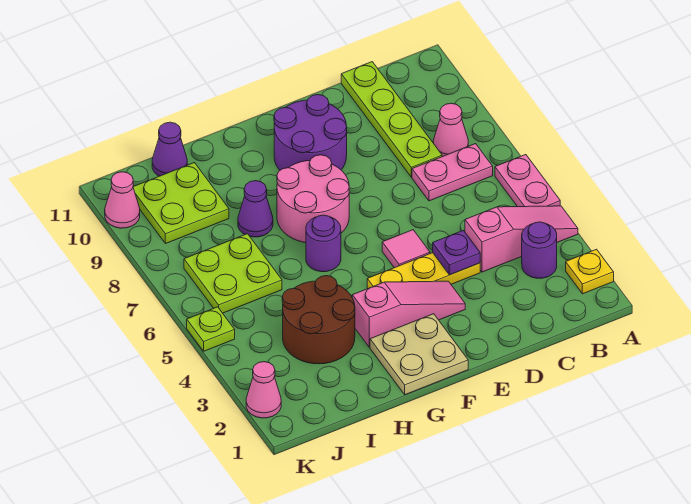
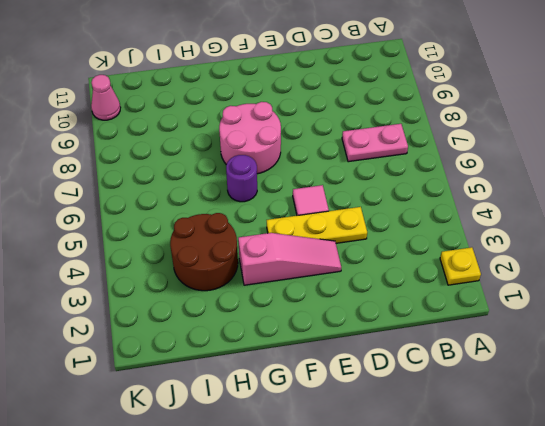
none -> pink 1x3 slope [465,206,578,272]
none -> pink 1x2 plate [495,155,560,207]
none -> purple 1x1 round brick [522,222,557,278]

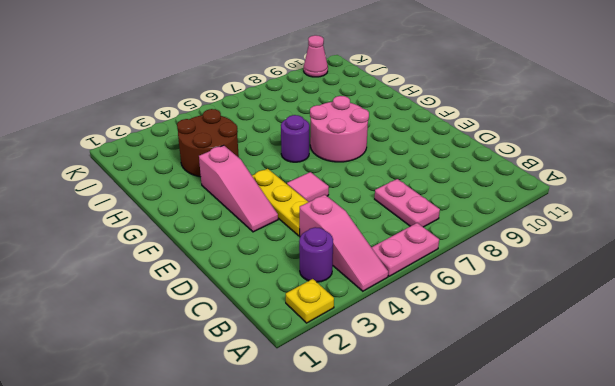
none -> pink 1x1 cone [433,103,468,156]
none -> lime 1x4 plate [341,62,442,177]
none -> purple 2x2 round brick [274,95,347,170]

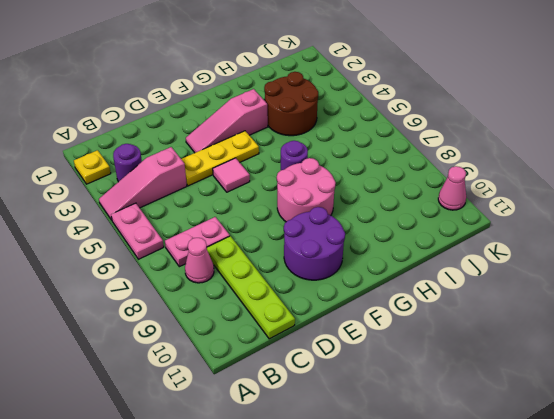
none -> tan 2x2 plate [370,314,468,395]
none -> purple 1x1 cone [238,181,273,237]
none -> lime 2x2 plate [184,234,282,313]

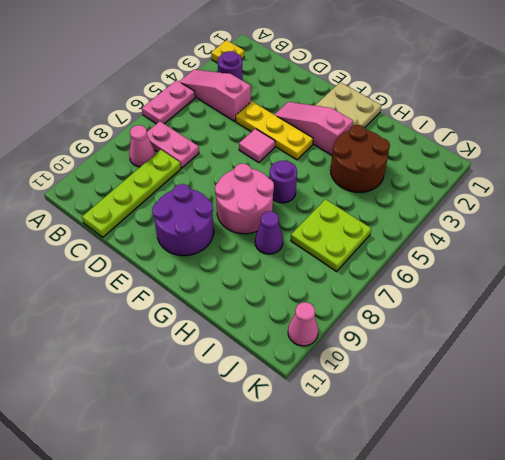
none -> lime 2x2 plate [133,163,229,244]
none -> purple 1x1 cone [152,122,187,176]
none -> pink 1x1 cone [246,362,281,418]

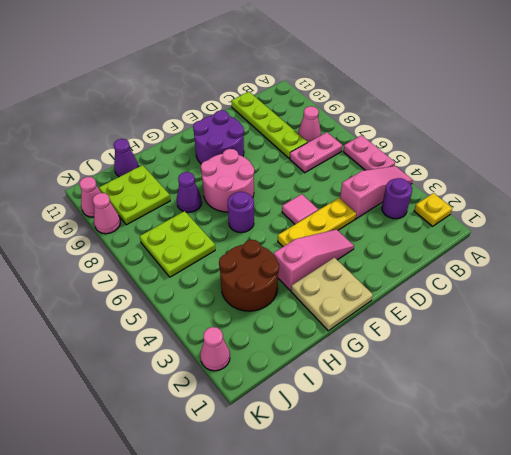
pink 1x1 cone [93,193,120,234] -> none
none -> lime 1x1 plate [187,307,235,351]
none -> purple 1x1 plate [433,230,480,275]

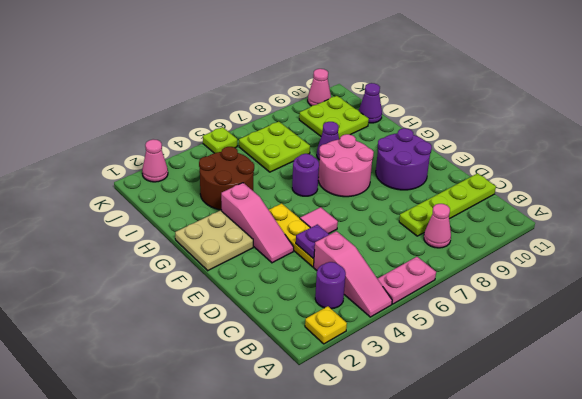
none -> pink 1x2 plate [412,144,493,201]

